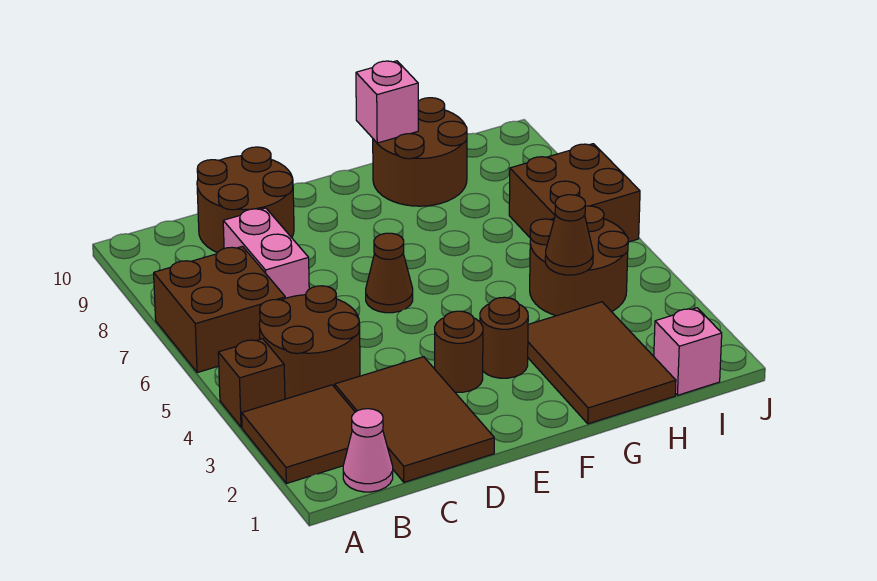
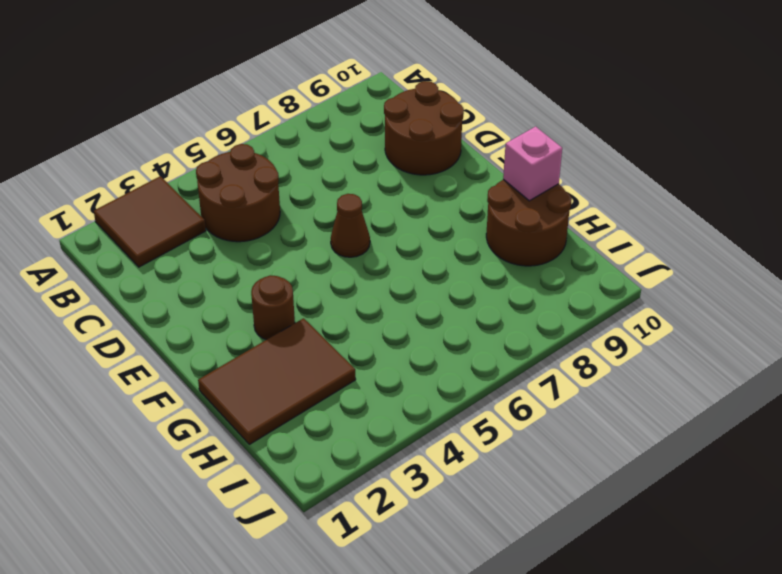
none -> brown 1x1 brick [218,339,285,427]
none -> brown 2x2 brick [154,246,285,373]
none -> pink 1x1 cone [343,409,393,492]

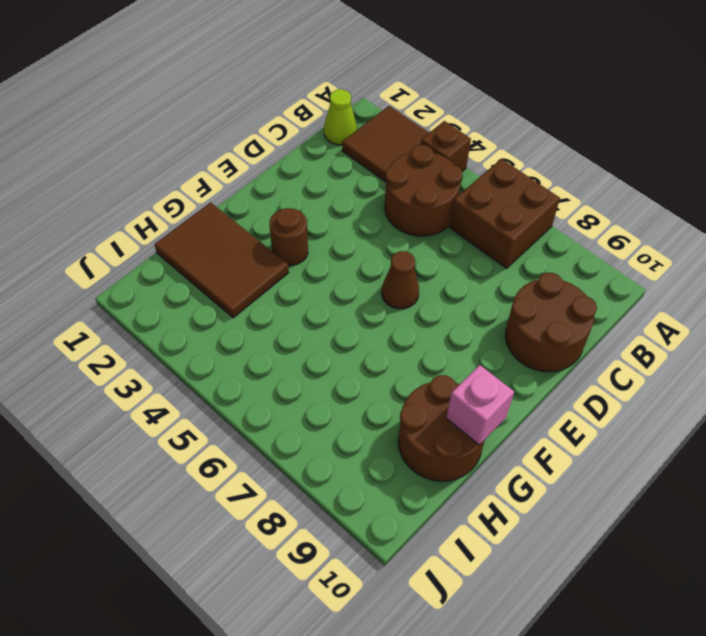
lime 1x1 cone [324,89,357,145] -> pink 1x1 cone [343,409,393,492]
none -> brown 2x3 tile [335,357,494,482]
none -> pink 1x2 brick [223,208,309,298]
none -> brown 1x1 round brick [435,311,483,392]

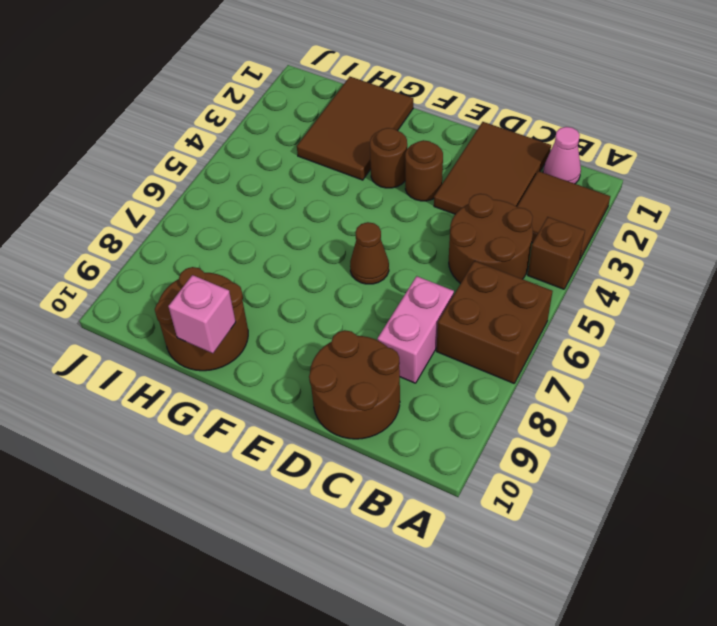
none -> brown 2x2 round brick [530,206,628,316]
none -> pink 1x1 brick [654,308,722,395]
none -> brown 2x2 brick [509,144,640,242]

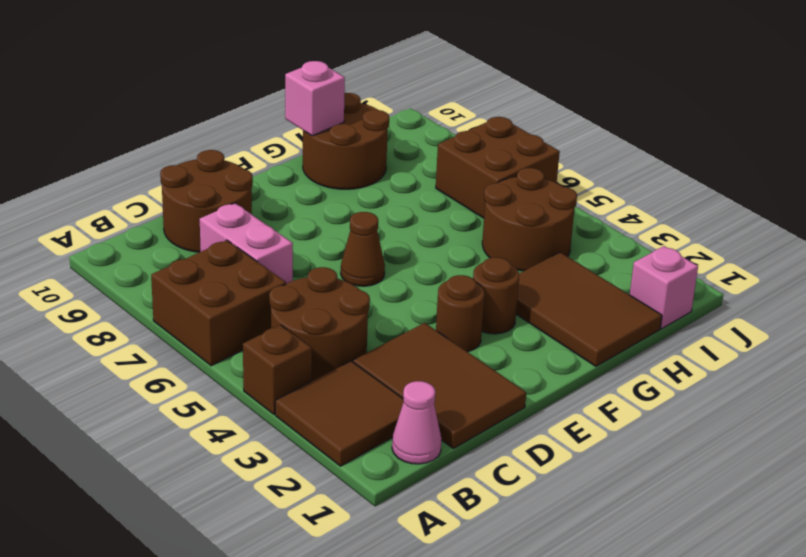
none -> brown 1x1 cone [545,195,593,275]

